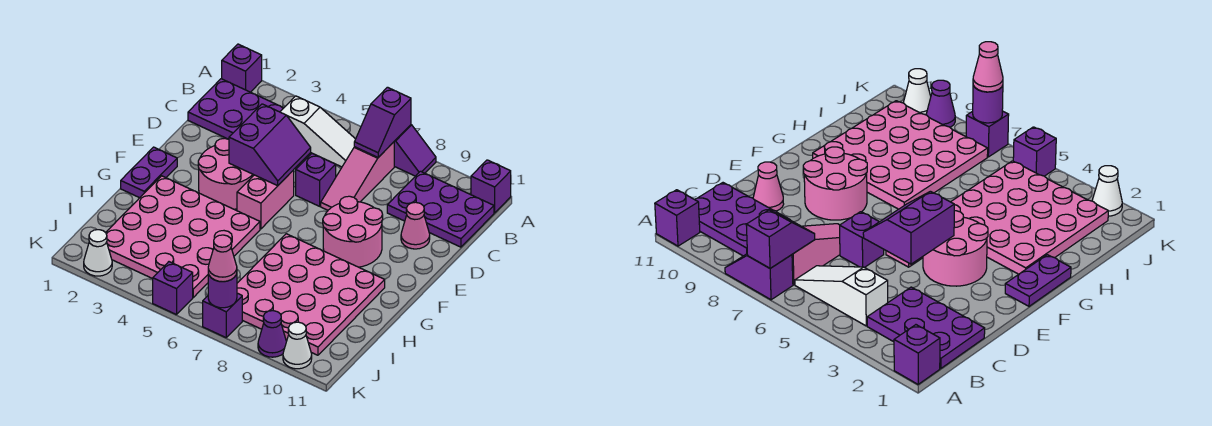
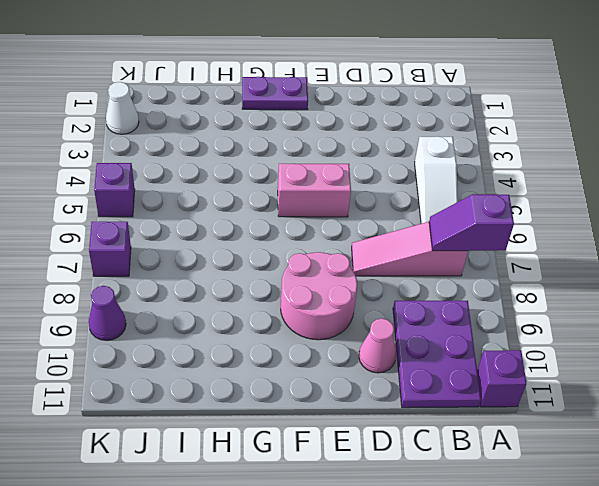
none -> purple 1x1 brick [222,44,262,92]
none -> purple 1x2 slope [394,125,436,176]
none -> purple 2x3 plate [188,79,283,139]

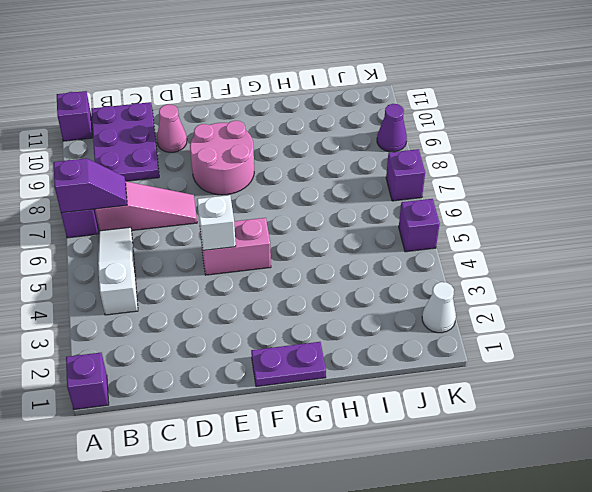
white 1x1 brick [197,195,236,250] -> purple 2x2 slope [229,104,311,186]
none -> purple 2x3 plate [188,79,283,139]
none -> purple 1x1 brick [296,154,336,206]
none -> pink 2x2 round brick [198,138,254,209]

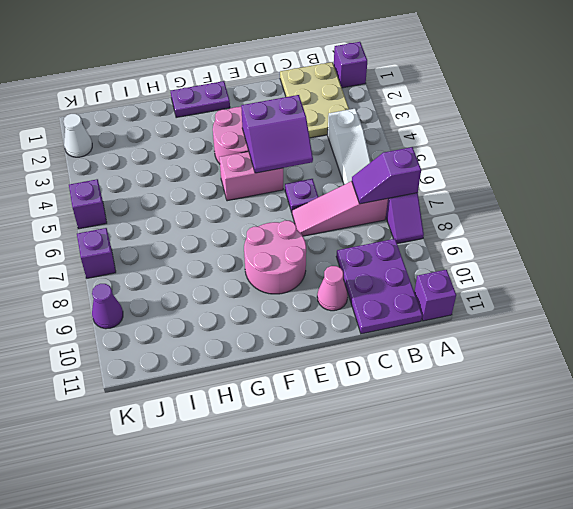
tan 2x3 plate [280,62,349,138] -> purple 2x3 plate [188,79,283,139]
purple 1x1 plate [285,179,318,212] -> purple 1x1 brick [296,154,336,206]
none -> pink 4x4 plate [106,176,260,297]
none -> pink 4x4 plate [237,234,385,355]
none -> white 1x1 cone [283,322,312,369]

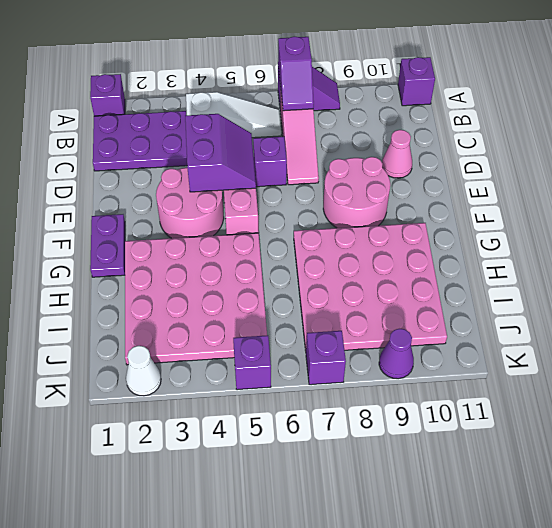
none -> purple 2x3 plate [387,171,494,247]
none -> white 1x1 cone [283,322,312,369]
none -> purple 1x1 round brick [208,273,237,308]

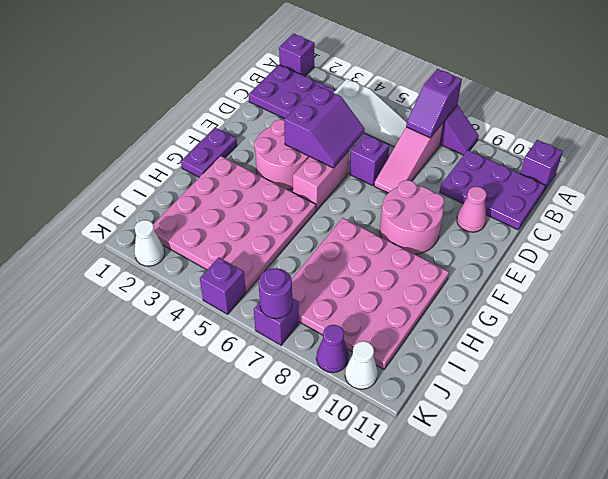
none -> pink 1x1 cone [208,235,237,282]

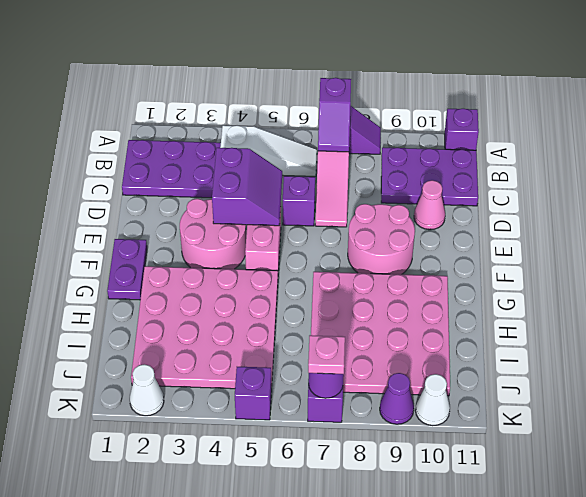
pink 1x1 plate [308,335,345,374] -> pink 1x1 cone [208,235,237,282]
none -> purple 1x1 brick [222,44,262,92]

